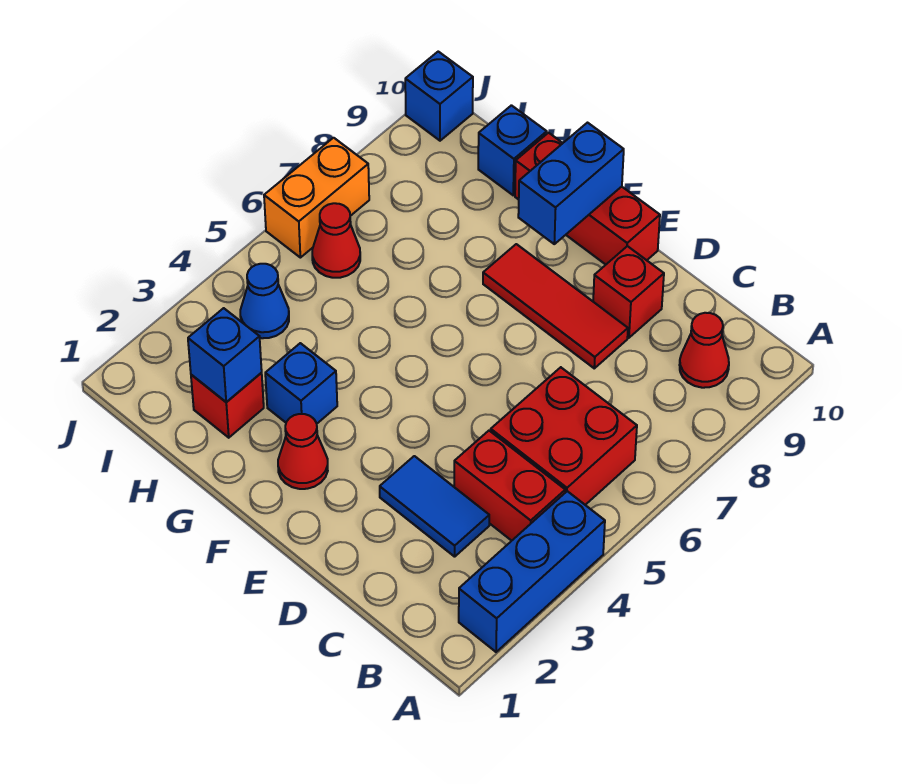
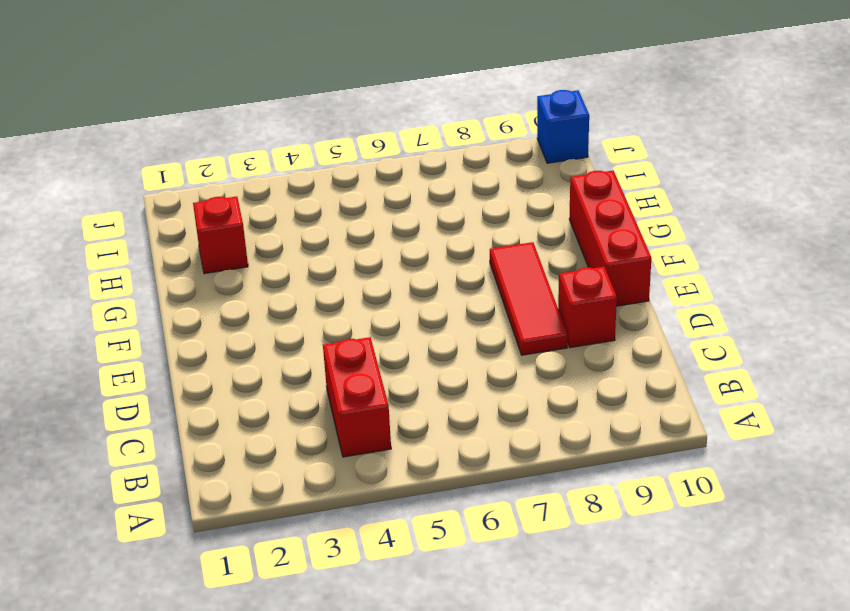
none -> blue 1x3 brick [459,491,605,652]
none -> red 2x2 brick [491,367,637,505]
none -> red 1x1 cone [680,313,729,388]

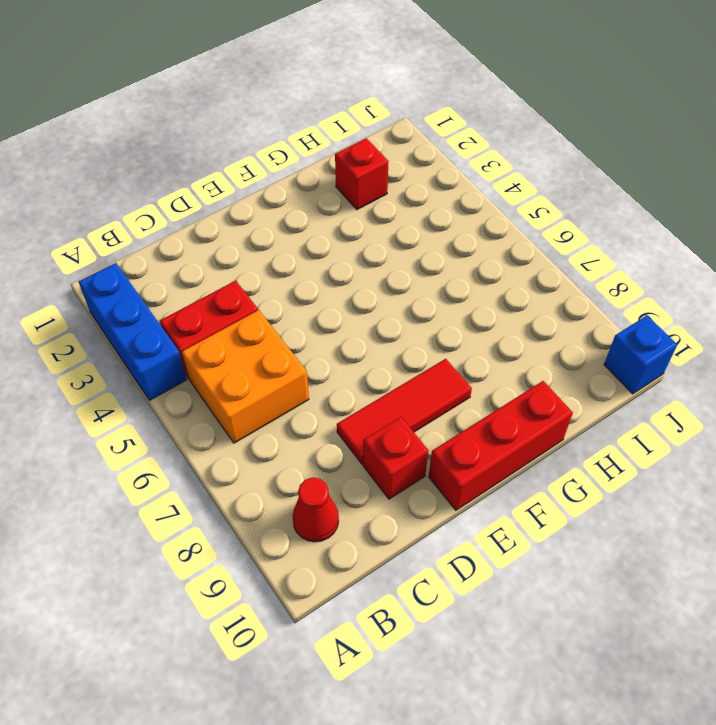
orange 2x2 brick [182,310,309,443] -> red 2x2 brick [491,367,637,505]
none -> blue 1x2 tile [380,456,489,557]
none -> red 1x1 cone [278,414,328,489]
none -> blue 1x1 brick [265,343,337,423]

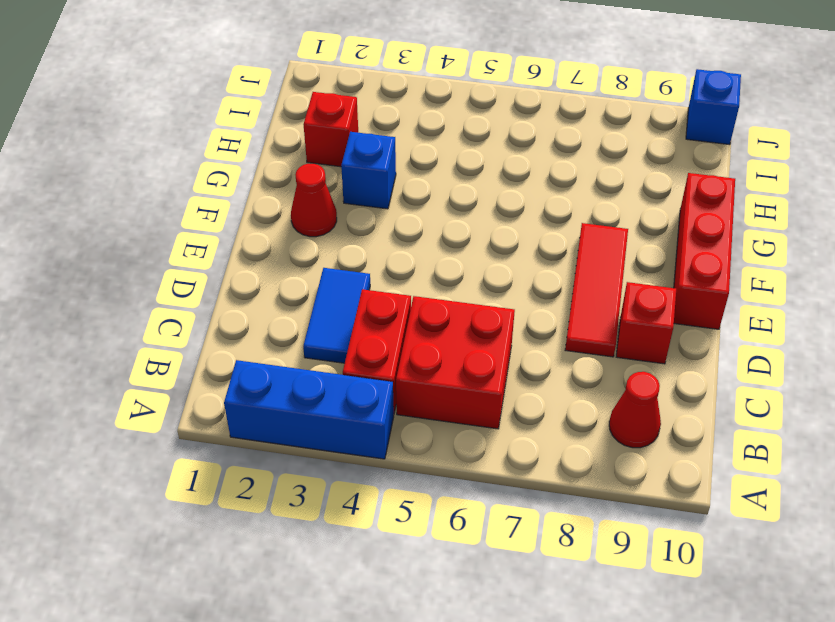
none -> blue 1x1 brick [478,105,547,195]
none -> blue 1x1 cone [240,264,289,338]
none -> red 1x1 cone [312,203,360,278]

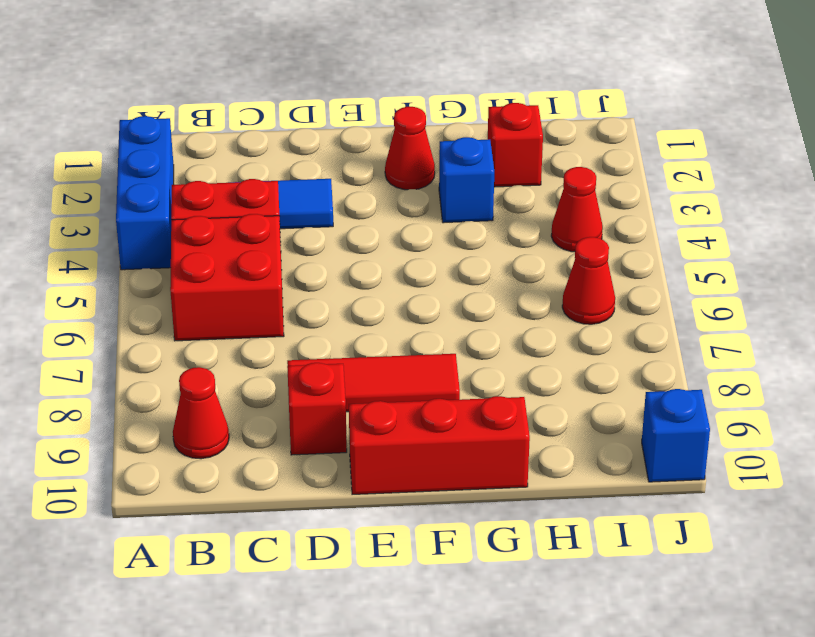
red 1x1 cone [551,167,603,252] -> blue 1x1 cone [240,264,289,338]
none -> blue 1x1 brick [478,105,547,195]
none -> orange 1x2 brick [264,138,369,258]
none -> blue 1x2 brick [518,123,624,244]

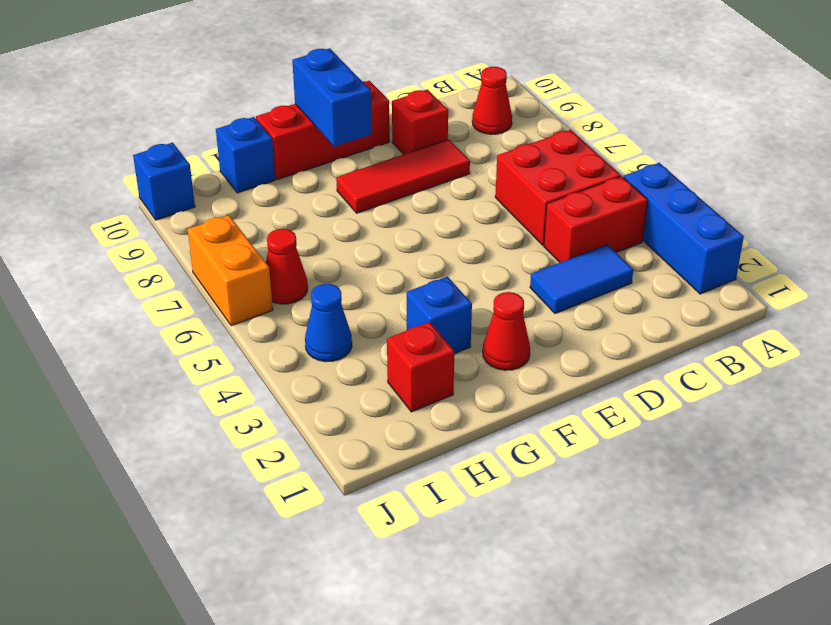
none -> blue 1x1 brick [188,308,262,402]

